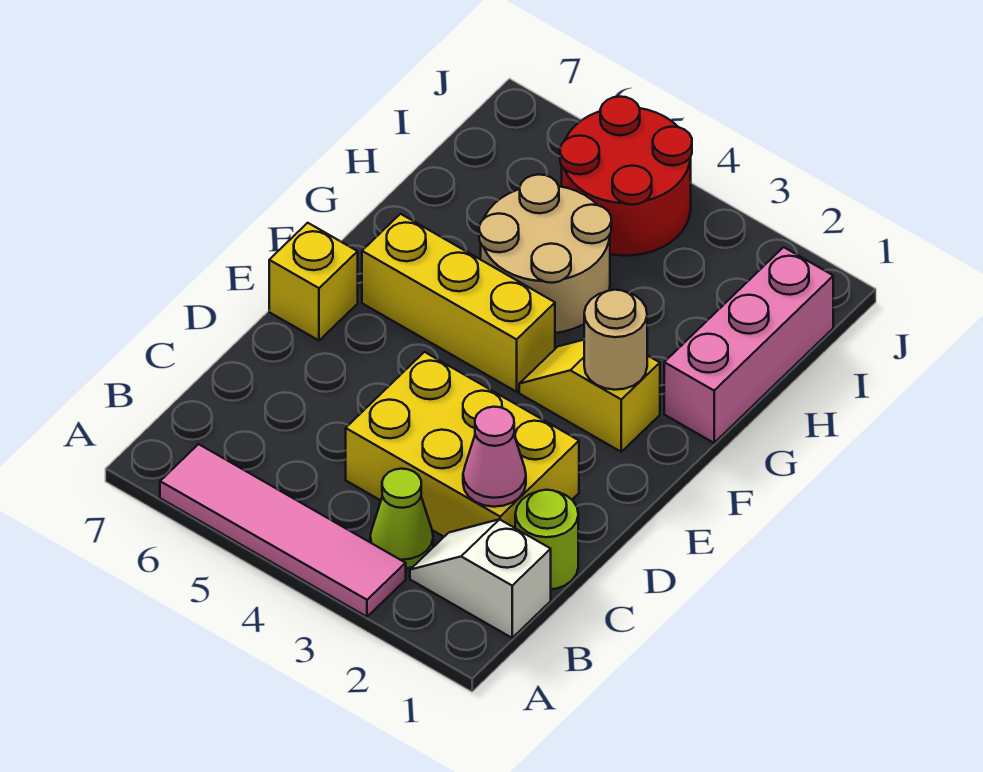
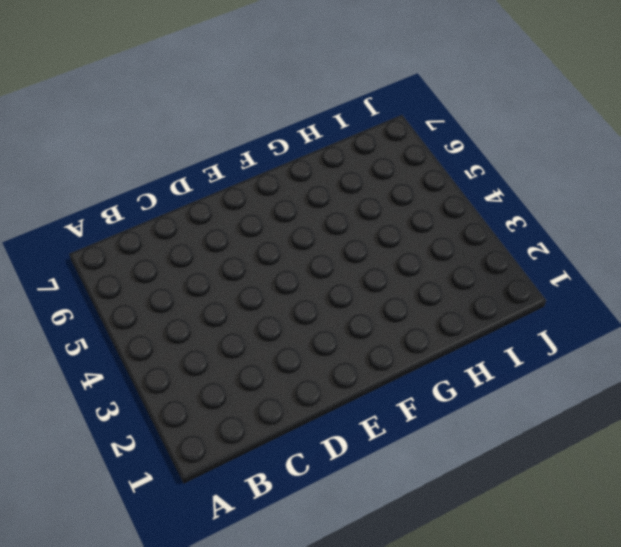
none -> pink 1x4 tile [160,444,406,617]
none -> white 1x2 slope [410,519,551,638]
none -> lime 1x1 cone [370,469,433,568]

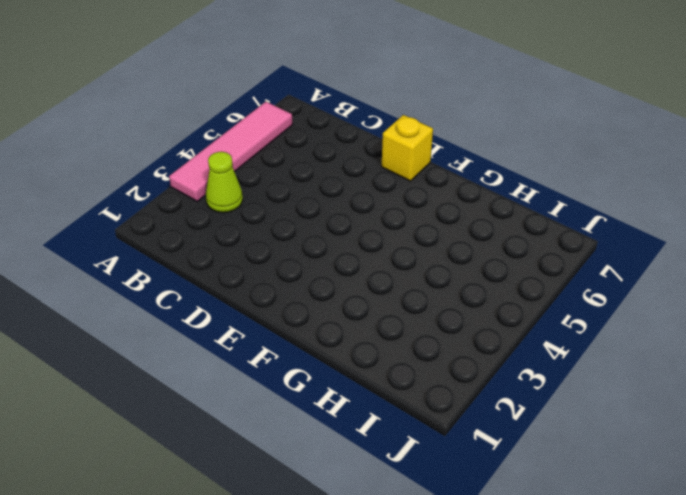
none -> white 1x2 slope [410,519,551,638]
none -> lime 1x1 round brick [515,490,578,589]
none -> yellow 2x3 brick [346,352,579,537]

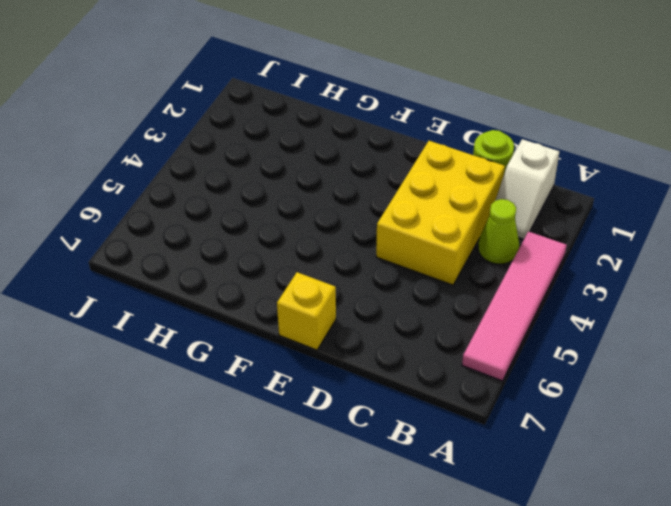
none -> yellow 1x2 slope [519,340,660,452]
none -> yellow 1x3 brick [362,214,555,392]
none -> pink 1x3 brick [664,247,833,443]

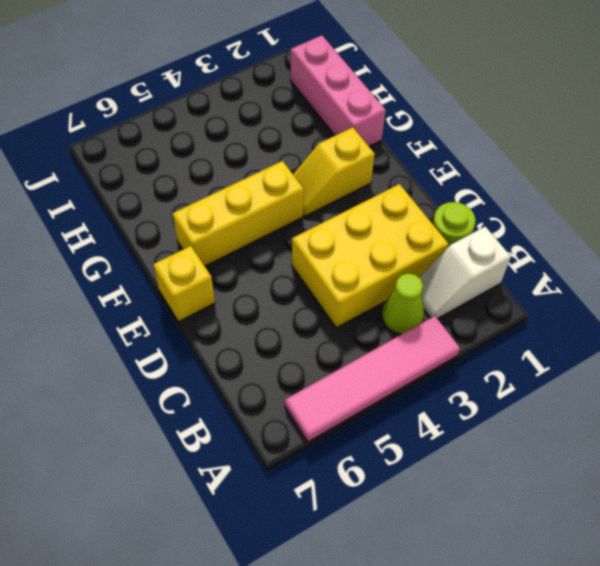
none -> tan 2x2 round brick [479,175,611,333]
none -> red 2x2 round brick [560,97,692,256]
none -> pink 1x1 cone [463,407,526,507]

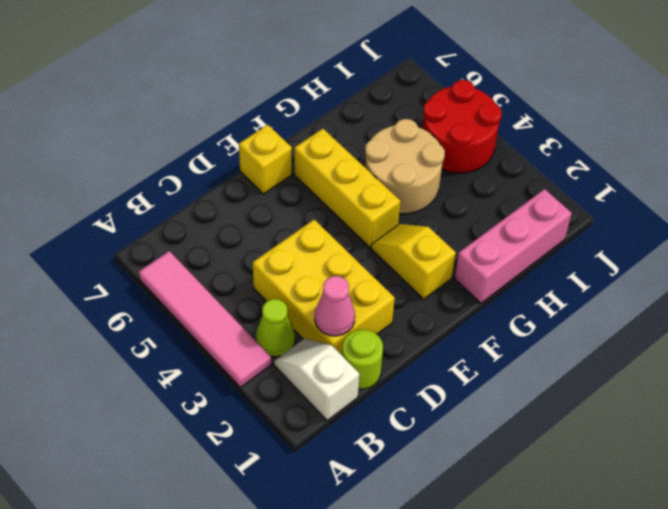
none -> tan 1x1 round brick [584,290,647,390]

